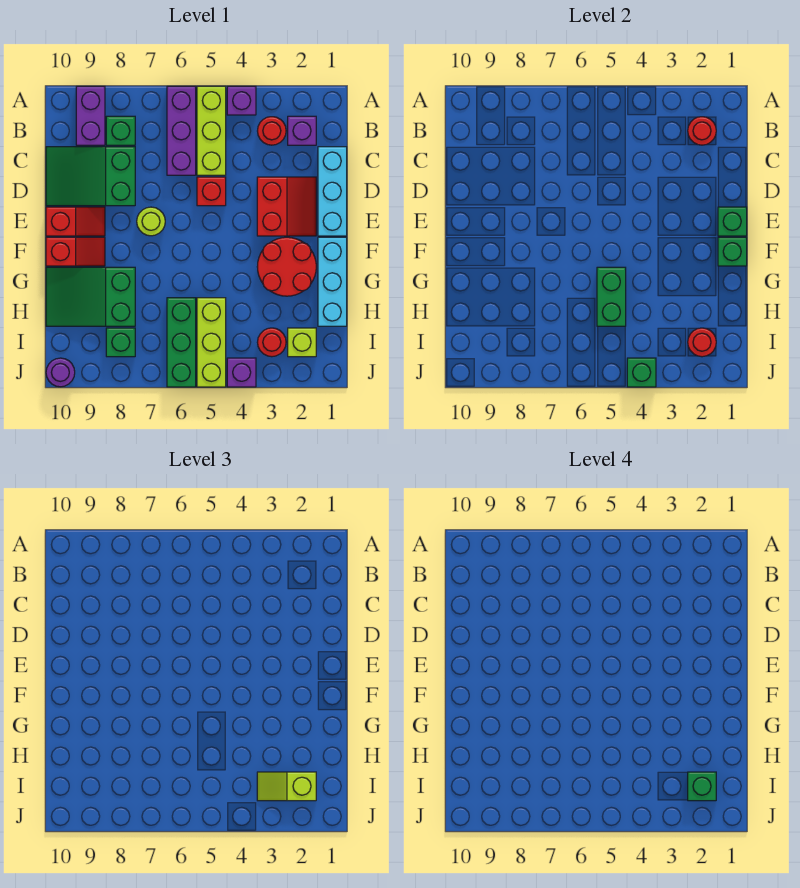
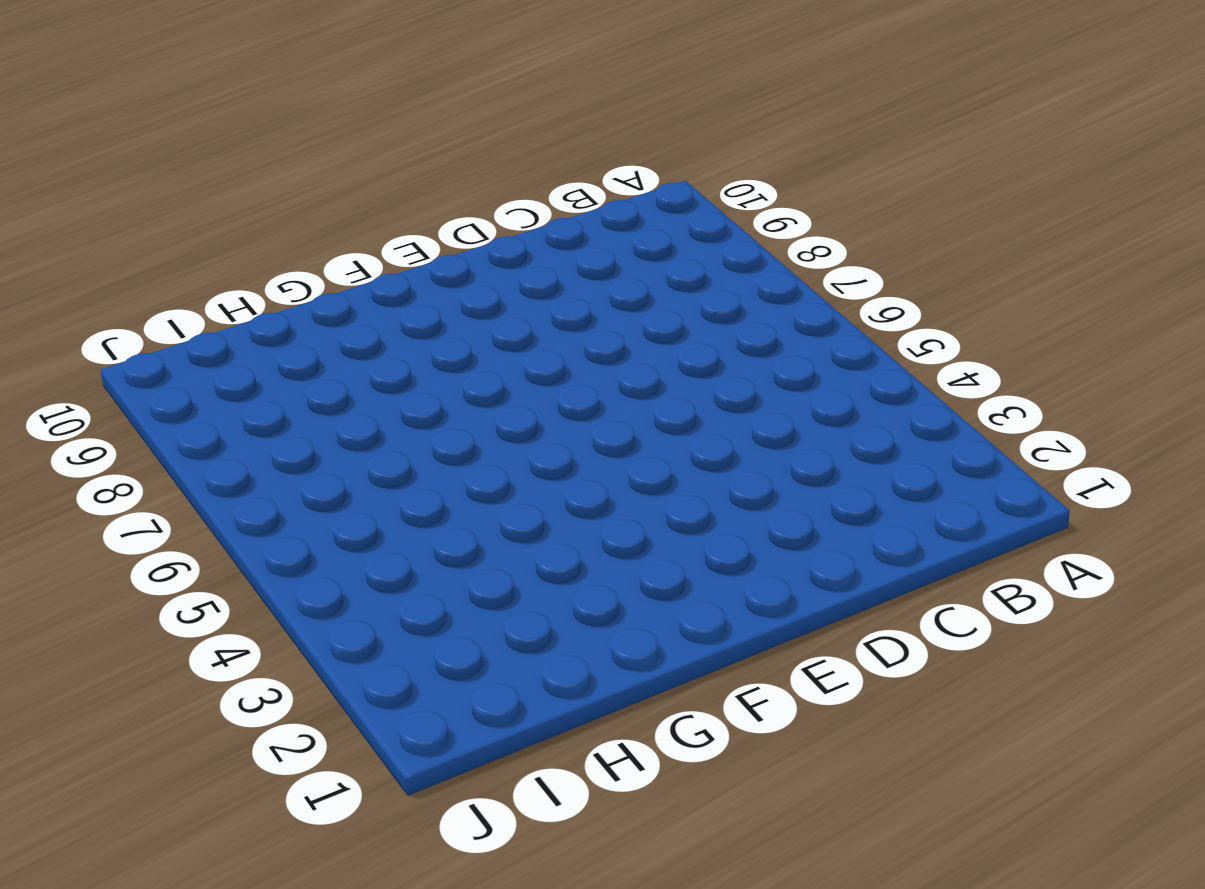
none -> purple 1x1 brick [227,86,256,115]
none -> lime 1x3 brick [197,86,226,175]
none -> purple 1x3 brick [167,86,196,175]
none -> purple 1x2 brick [76,86,105,145]

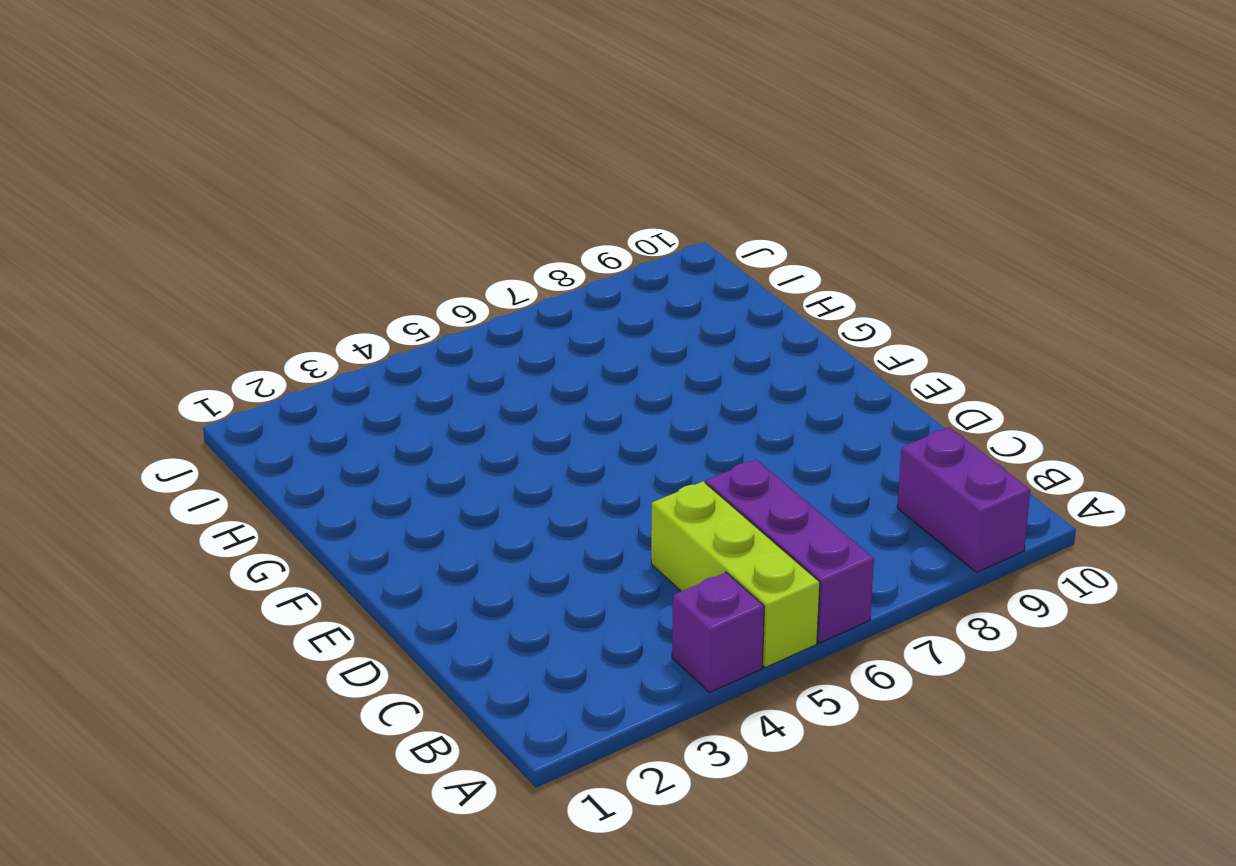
none -> purple 1x1 brick [288,116,316,145]
none -> red 1x1 round brick [258,117,286,145]
none -> green 1x1 brick [106,116,135,145]
none -> cyan 1x3 brick [318,147,347,236]

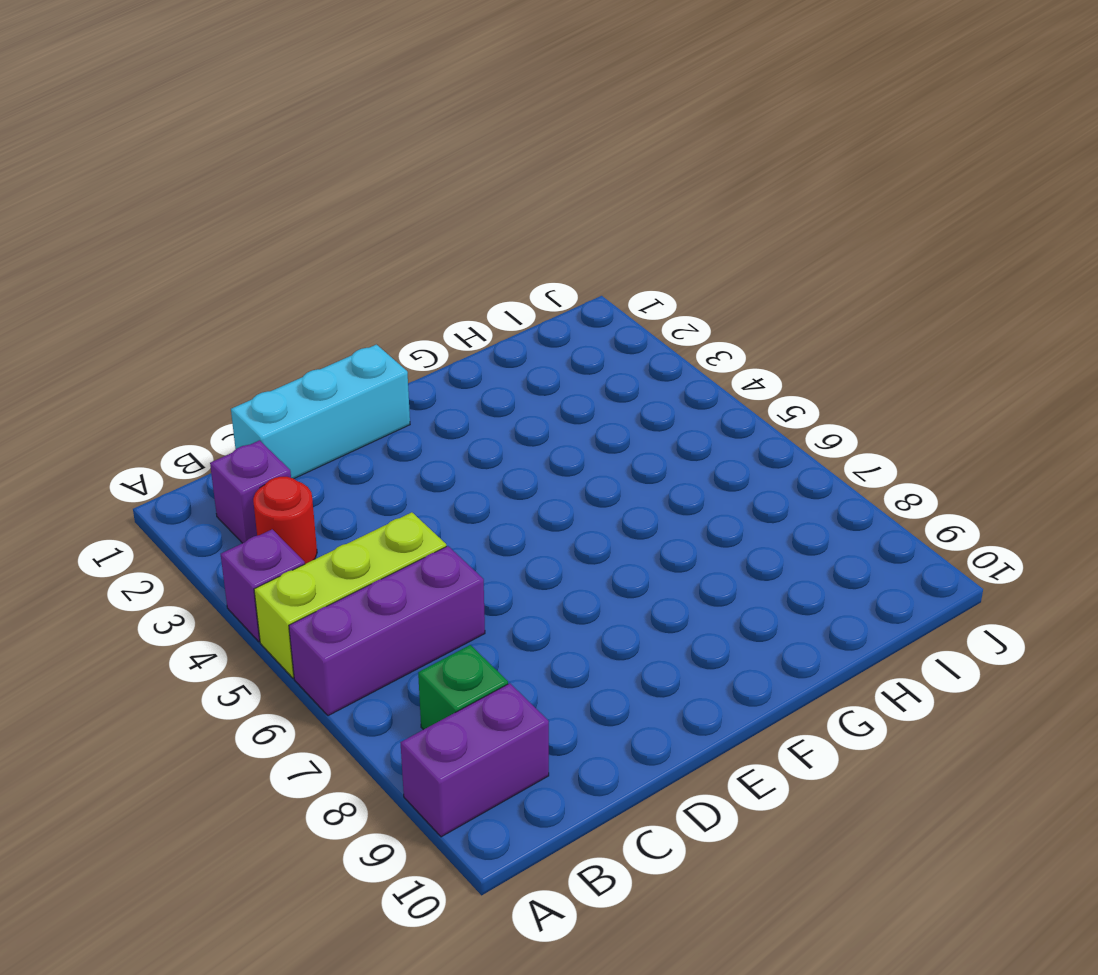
none -> green 2x3 slope [46,147,135,206]
none -> red 2x2 slope [257,177,316,236]
none -> red 1x1 brick [197,177,226,206]
none -> lime 1x1 round brick [137,207,165,236]

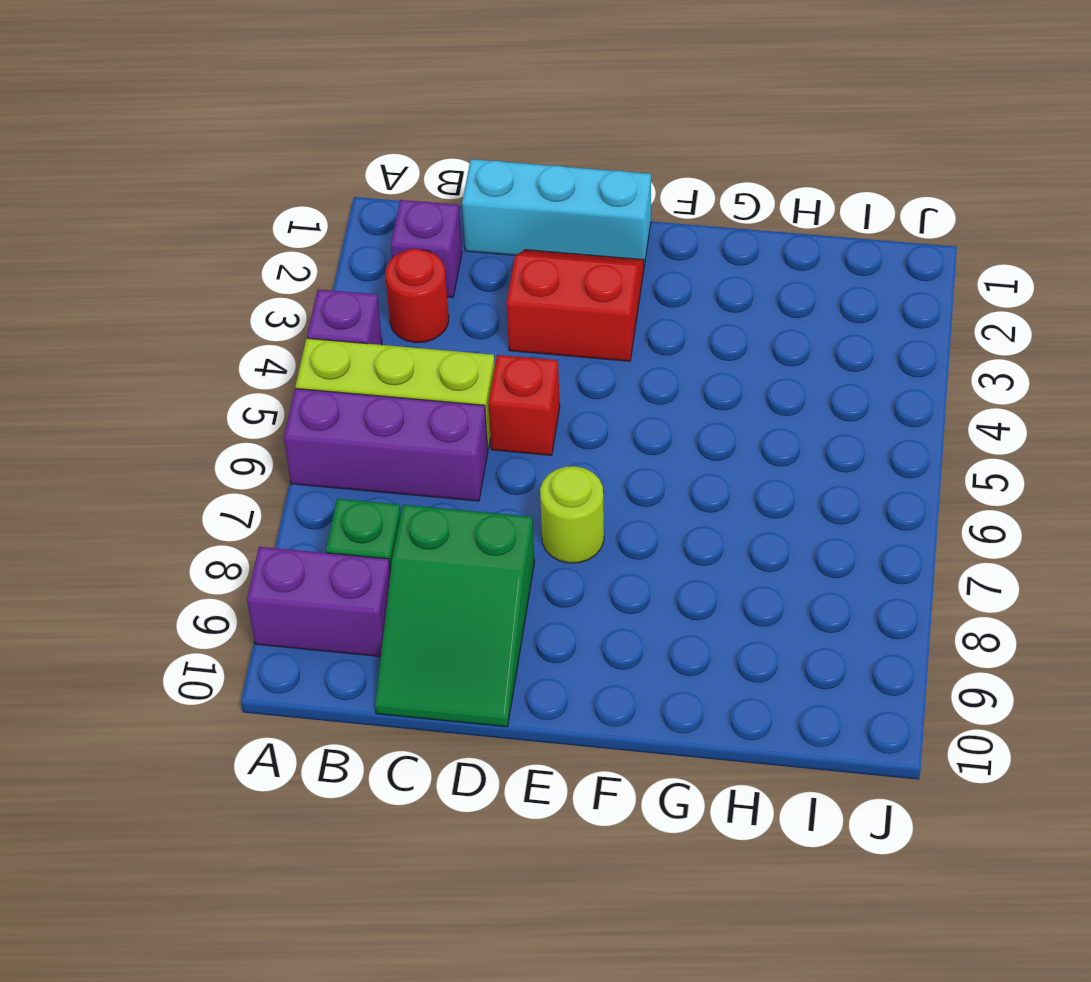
none -> red 1x2 slope [46,207,105,236]
none -> cyan 1x3 brick [318,237,347,326]
none -> red 2x2 round brick [257,237,316,296]
none -> red 1x2 slope [46,237,105,266]

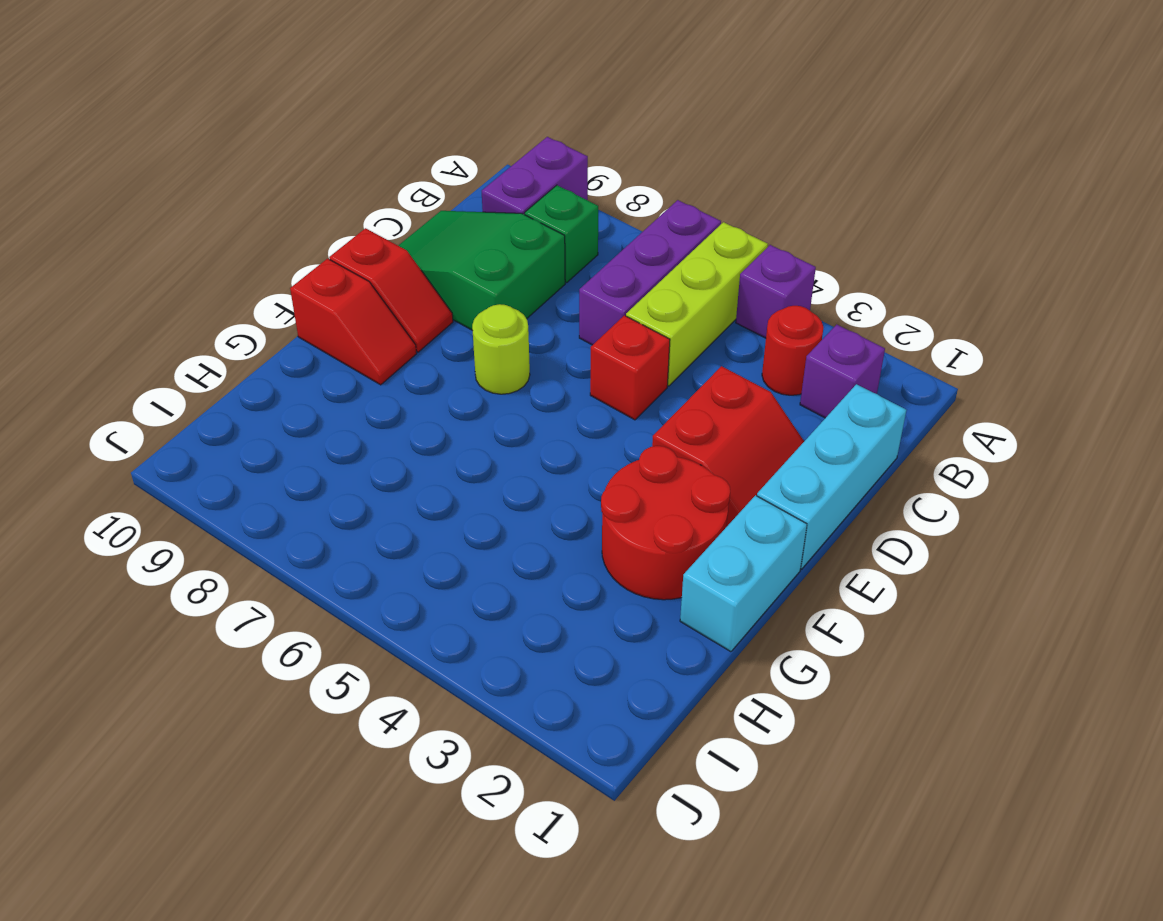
cyan 1x2 brick [680,495,807,652] -> cyan 1x3 brick [318,237,347,326]
none -> green 2x3 slope [46,267,135,326]
none -> lime 1x3 brick [197,298,226,387]
none -> green 1x3 brick [167,298,196,387]
none -> lime 1x1 brick [288,328,316,357]

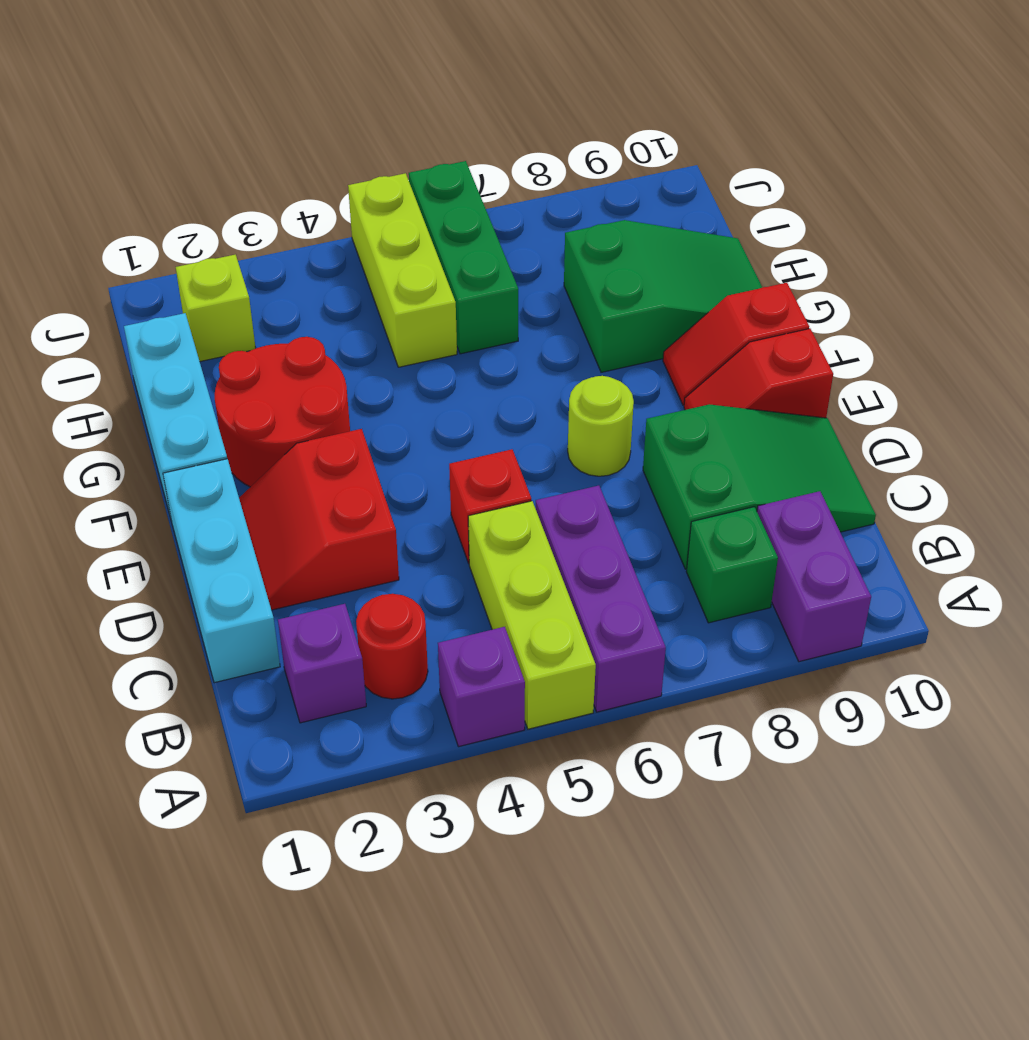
none -> red 1x1 round brick [257,328,286,357]
none -> green 1x1 brick [106,328,135,357]
none -> purple 1x1 brick [227,358,256,387]
none -> purple 1x1 round brick [46,358,75,387]

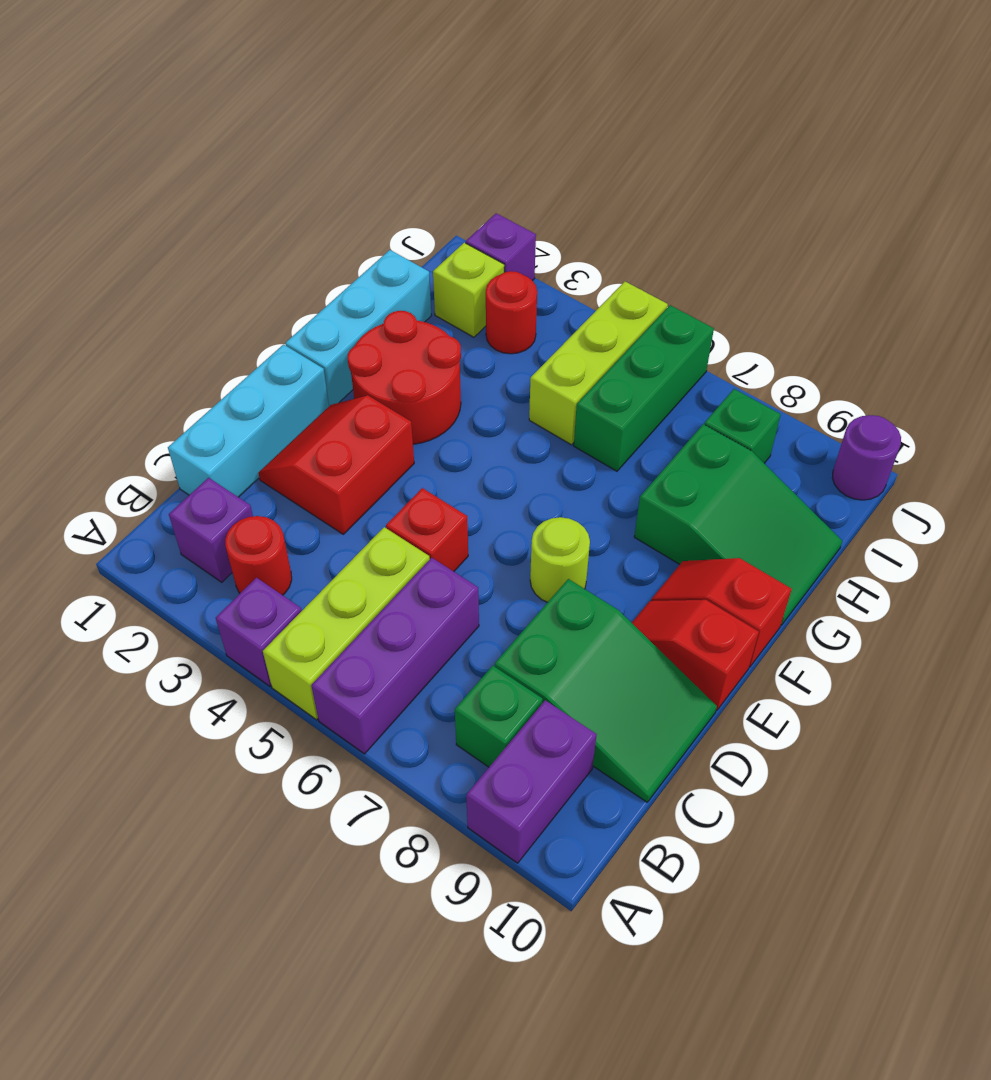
purple 1x1 brick [466,213,536,281] -> purple 1x1 brick moved to [227,358,256,387]
none -> red 1x1 round brick [688,117,716,145]
none -> green 1x1 brick [718,207,747,236]
none -> green 1x1 brick [718,237,747,266]
none -> green 1x2 brick [597,267,626,326]

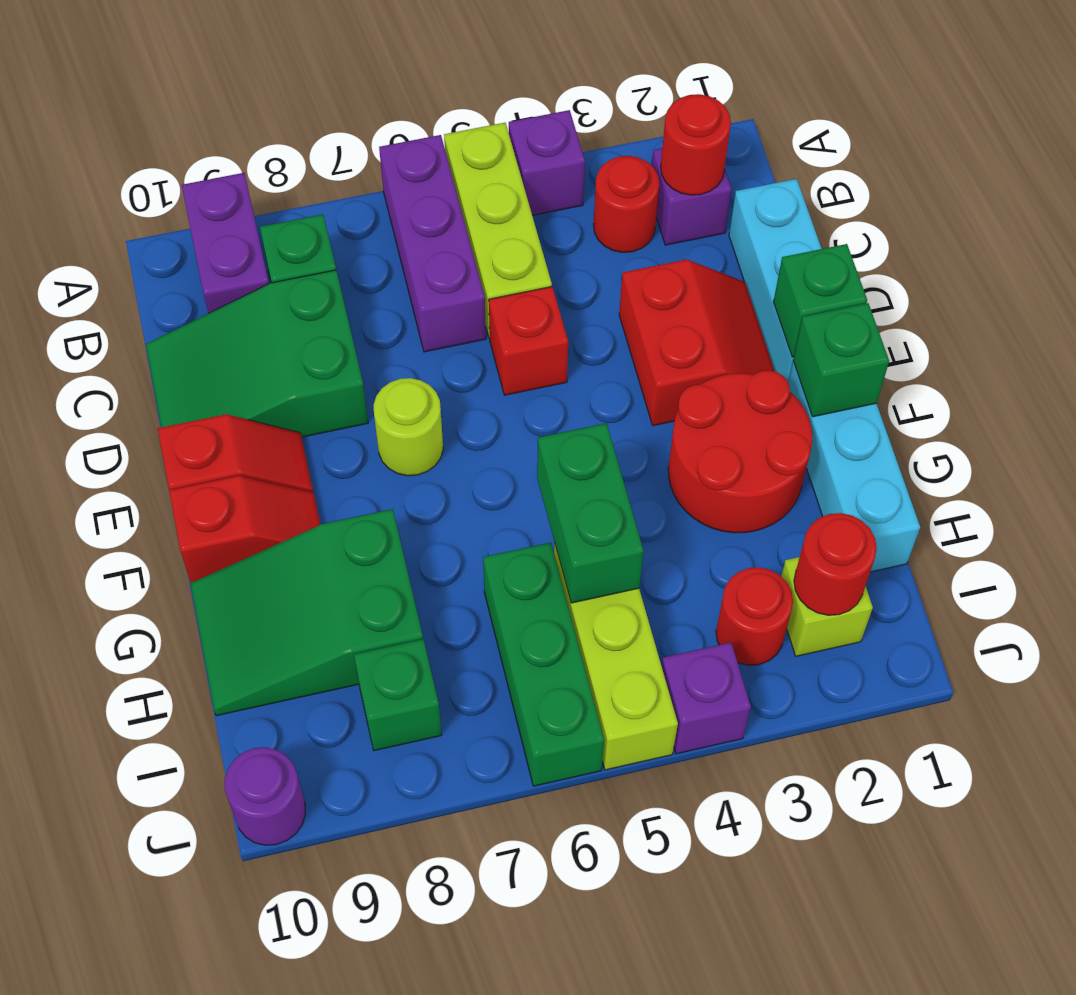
none -> green 1x1 brick [627,358,656,387]
none -> lime 1x2 slope [257,772,316,801]
none -> green 1x1 brick [688,772,716,801]

